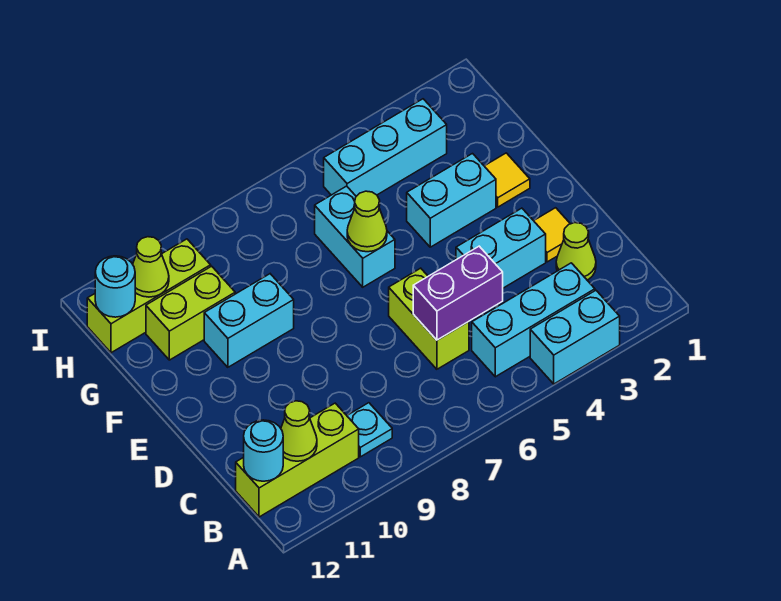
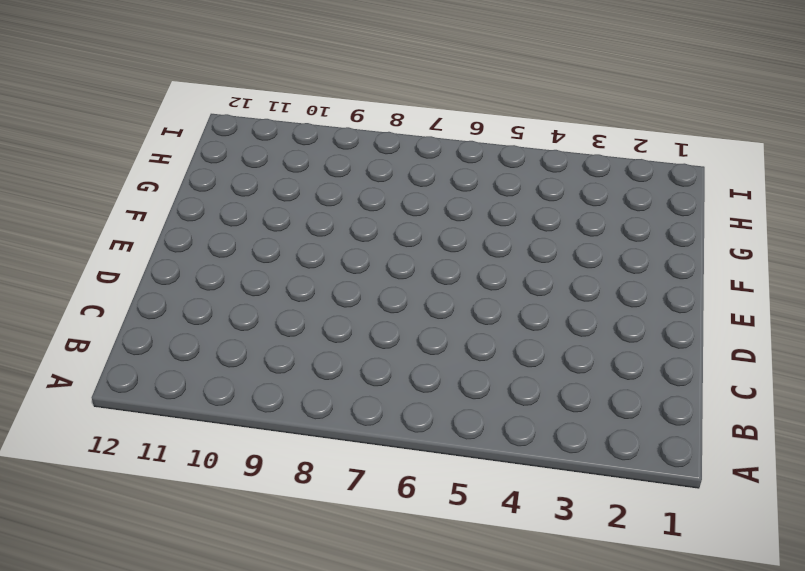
none -> cyan 1x2 brick [530,290,620,384]
none -> cyan 1x3 brick [472,263,595,377]
none -> cyan 1x1 plate [347,403,392,457]

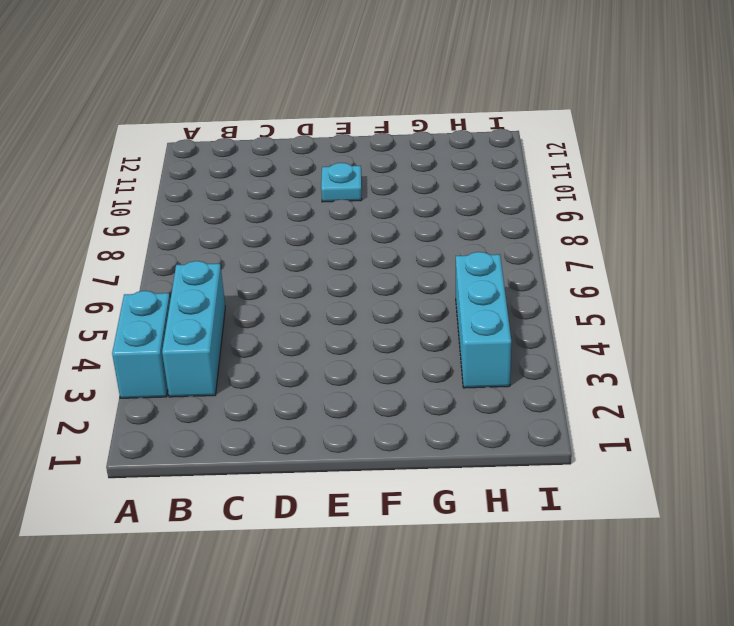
cyan 1x1 plate [321,163,362,202] -> cyan 1x1 plate moved to [347,403,392,457]
none -> lime 1x3 brick [236,403,359,517]
none -> lime 1x1 cone [556,223,596,280]
none -> lime 1x2 brick [389,268,469,369]

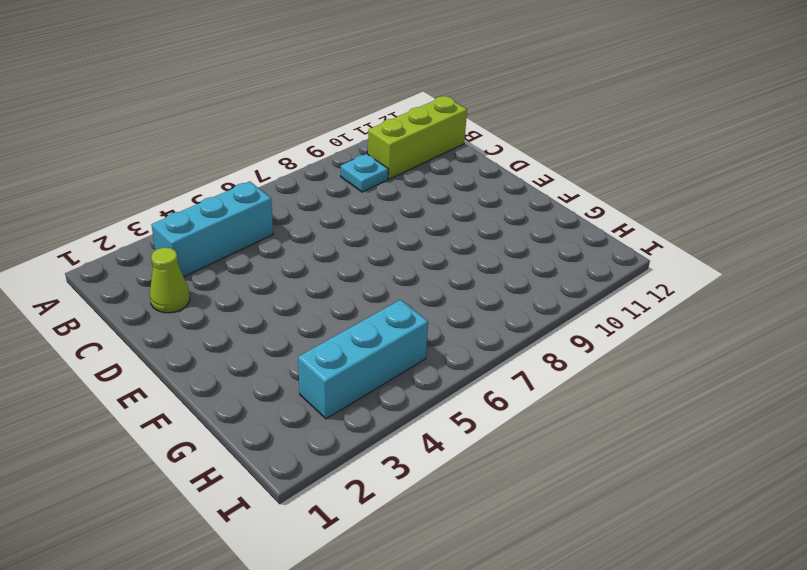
none -> cyan 1x2 brick [530,290,620,384]
none -> lime 1x2 brick [389,268,469,369]
none -> yellow 1x1 tile [534,208,570,262]

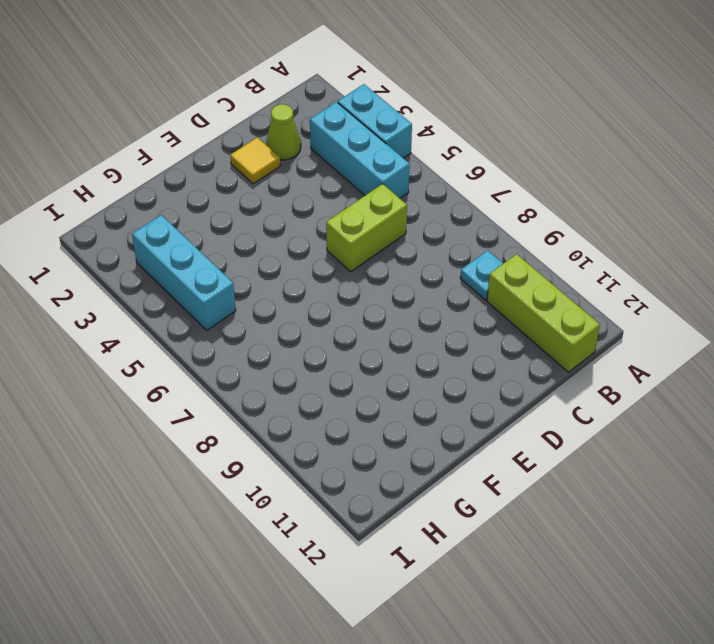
none -> cyan 1x2 brick [456,208,546,288]
none -> yellow 1x1 tile [485,153,530,207]
none -> cyan 1x2 brick [407,154,496,247]

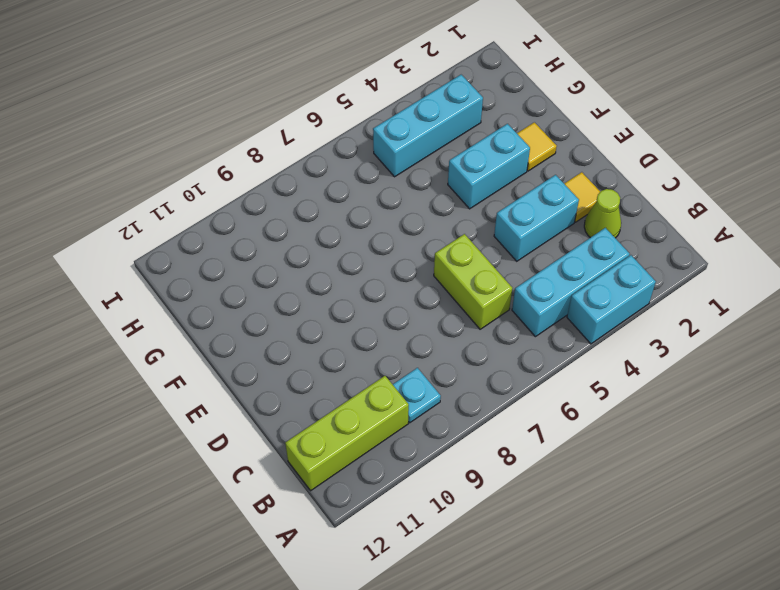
none -> cyan 1x2 brick [315,186,395,287]
none -> cyan 1x2 brick [204,274,294,367]
none -> lime 1x2 brick [146,266,235,360]

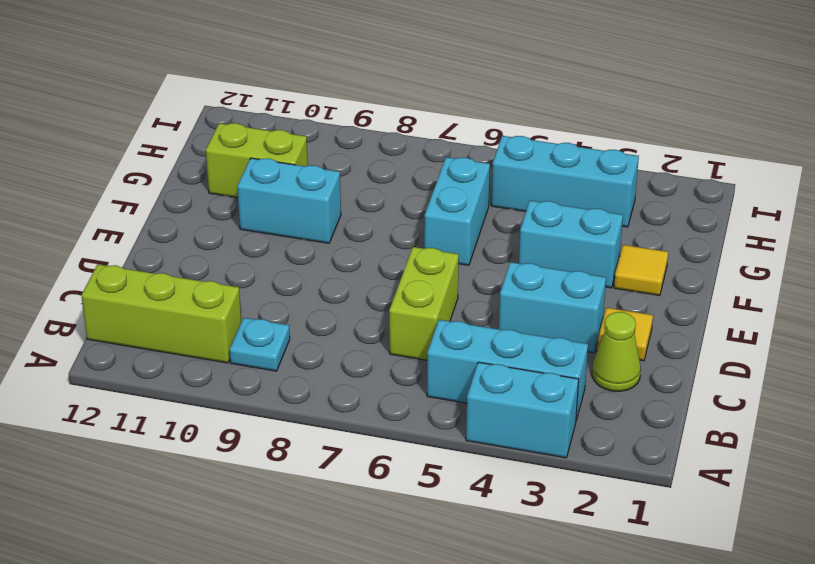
none -> lime 1x3 brick [87,239,211,353]
none -> lime 1x1 cone [281,401,317,461]
none -> cyan 1x1 round brick [244,420,283,481]

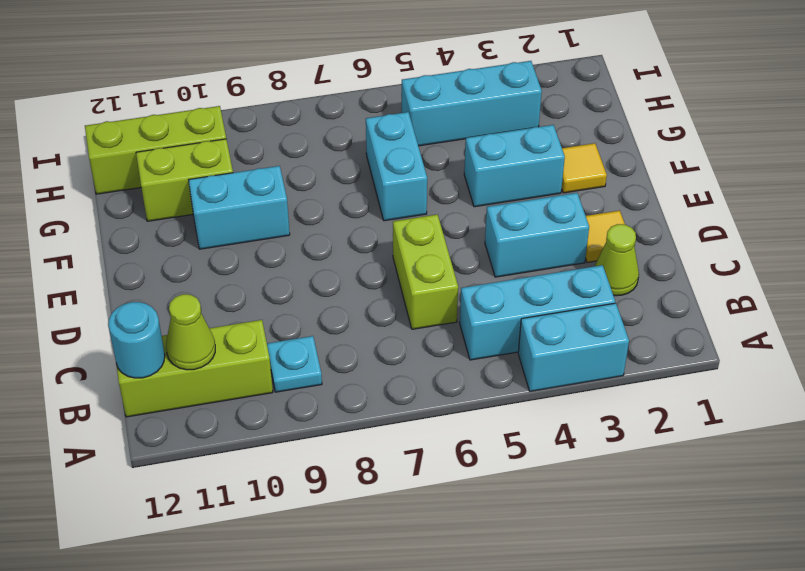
none -> purple 1x2 brick [413,246,503,340]
none -> lime 1x1 cone [347,191,387,252]
none -> lime 1x1 cone [133,237,169,297]

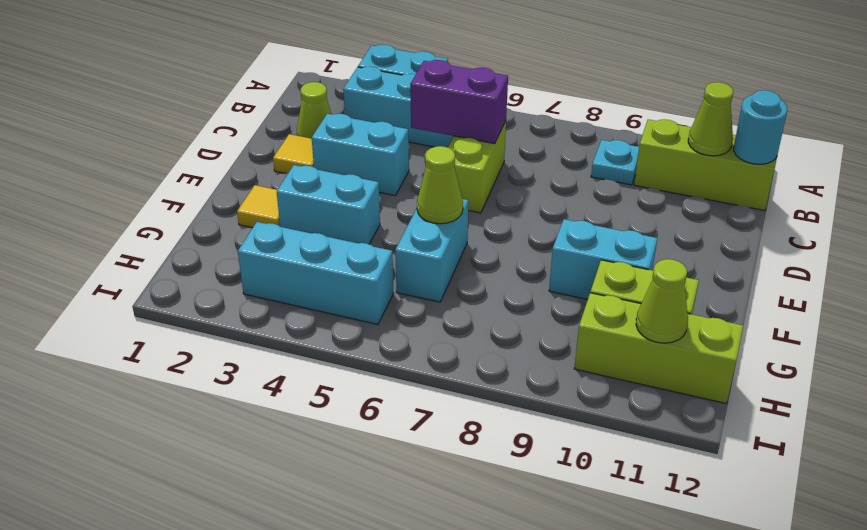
none -> cyan 1x1 round brick [95,256,135,317]

